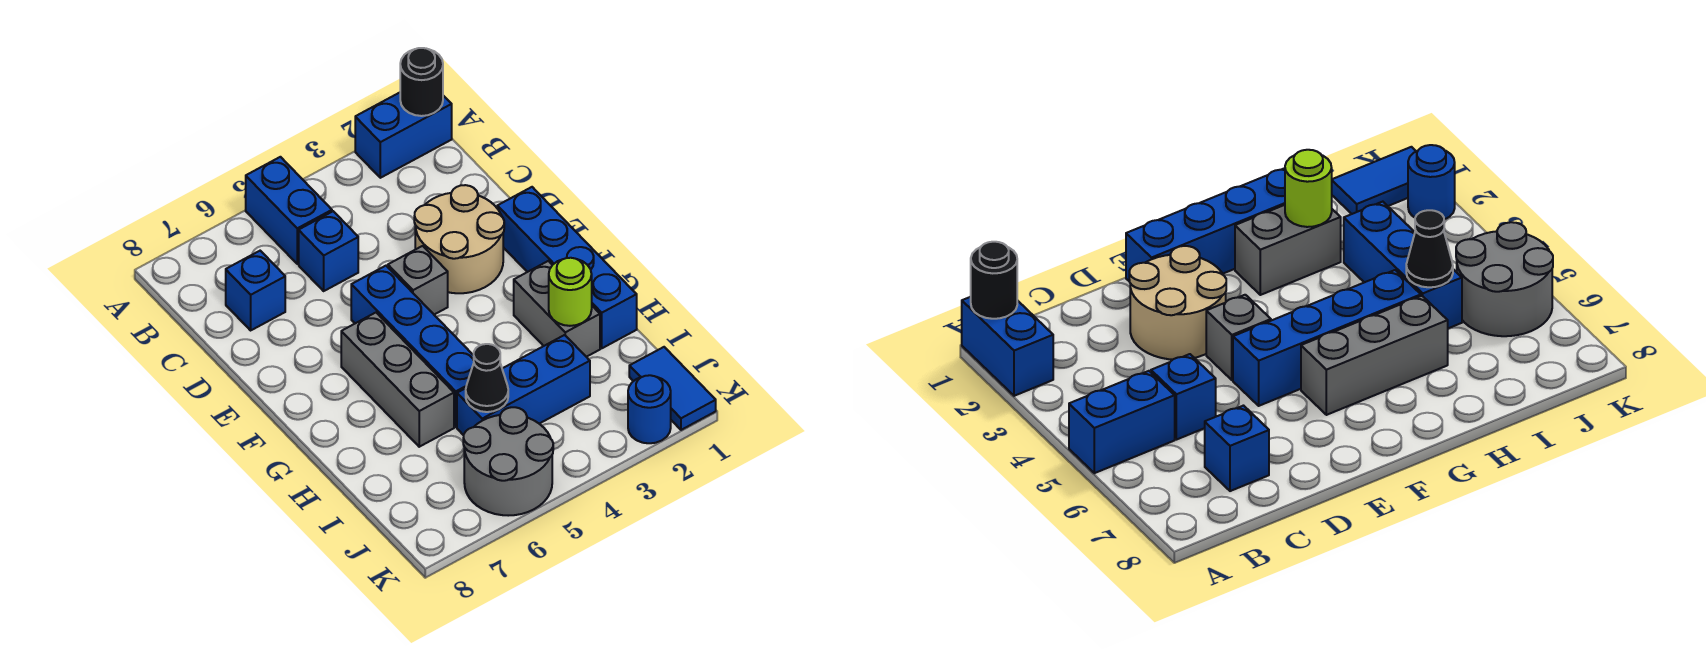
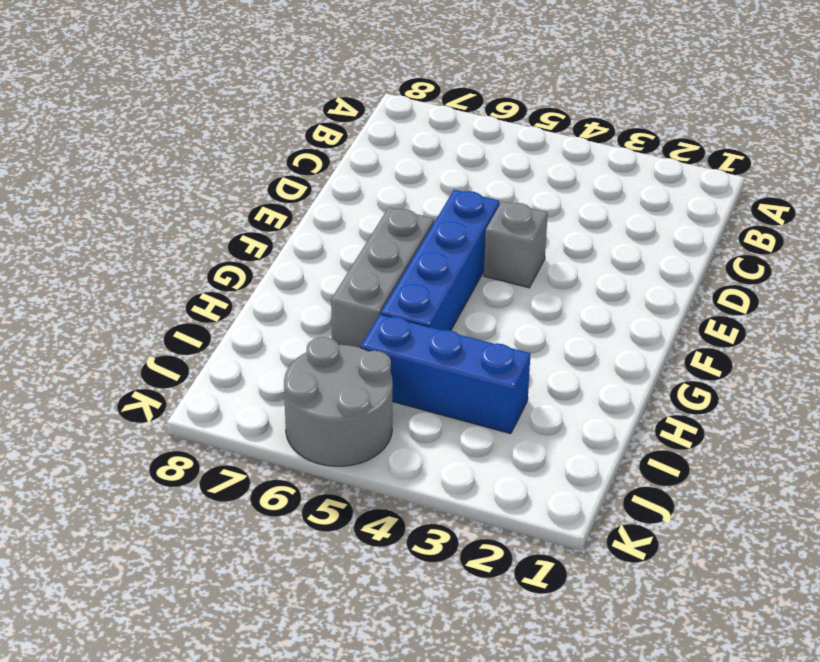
none -> blue 1x2 brick [355,93,452,178]
none -> blue 1x2 brick [246,157,332,264]
none -> blue 1x1 brick [299,211,358,291]

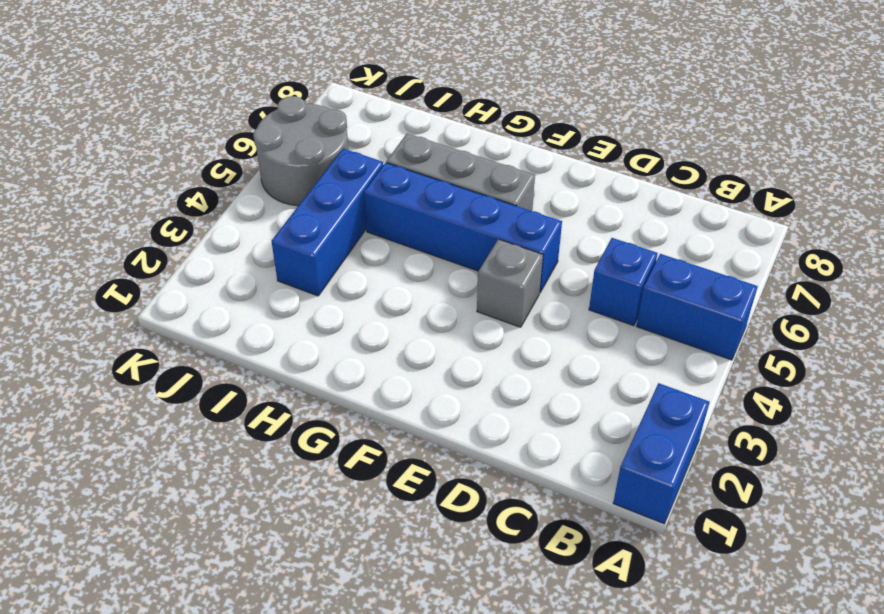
none -> blue 1x1 brick [226,251,285,330]
none -> tan 2x2 round brick [414,185,504,293]
none -> blue 1x4 brick [497,187,637,348]

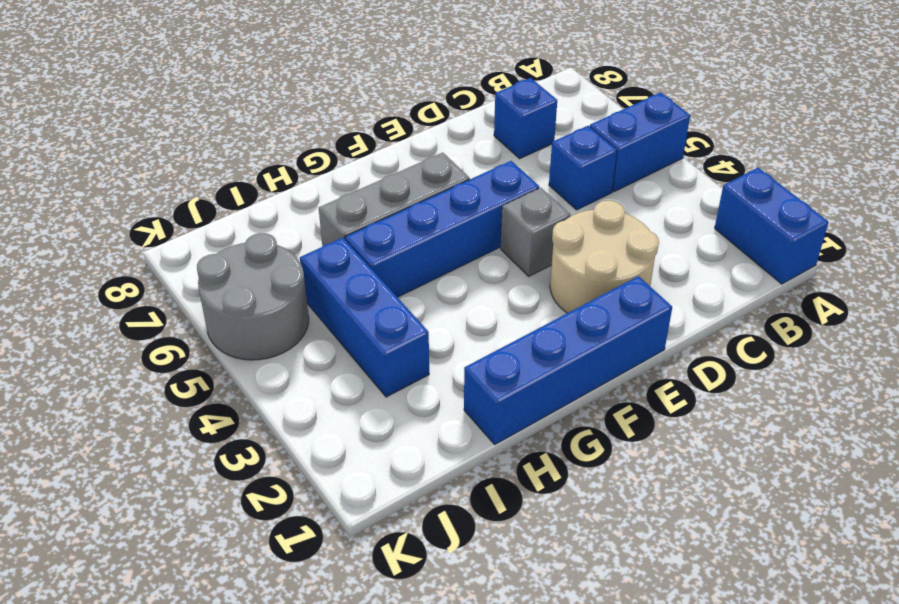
none -> grey 1x2 brick [514,261,600,357]
none -> blue 1x2 tile [629,347,716,430]
none -> blue 1x1 round brick [628,375,671,443]

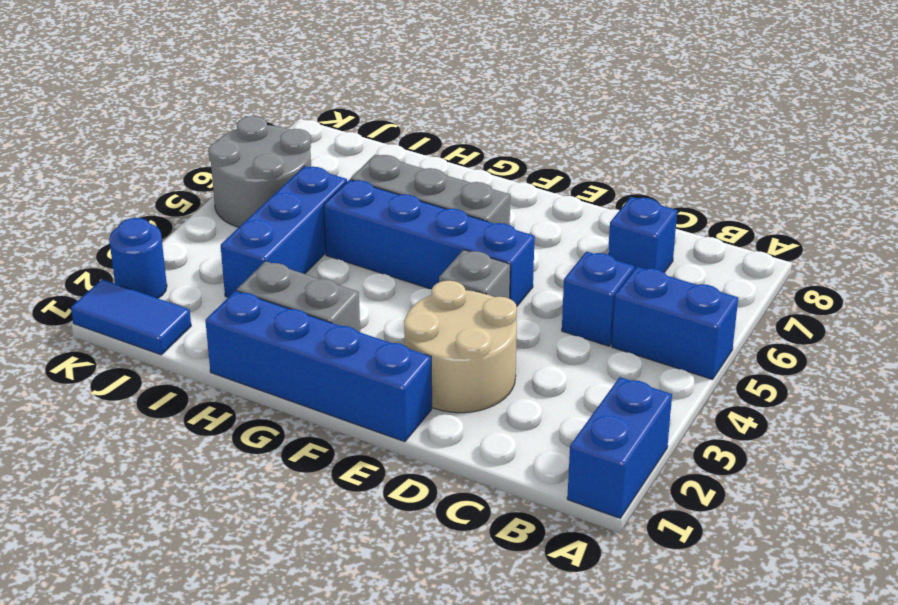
none -> black 1x1 round brick [400,48,443,116]
none -> lime 1x1 round brick [549,258,592,326]
none -> black 1x1 cone [466,344,508,412]

